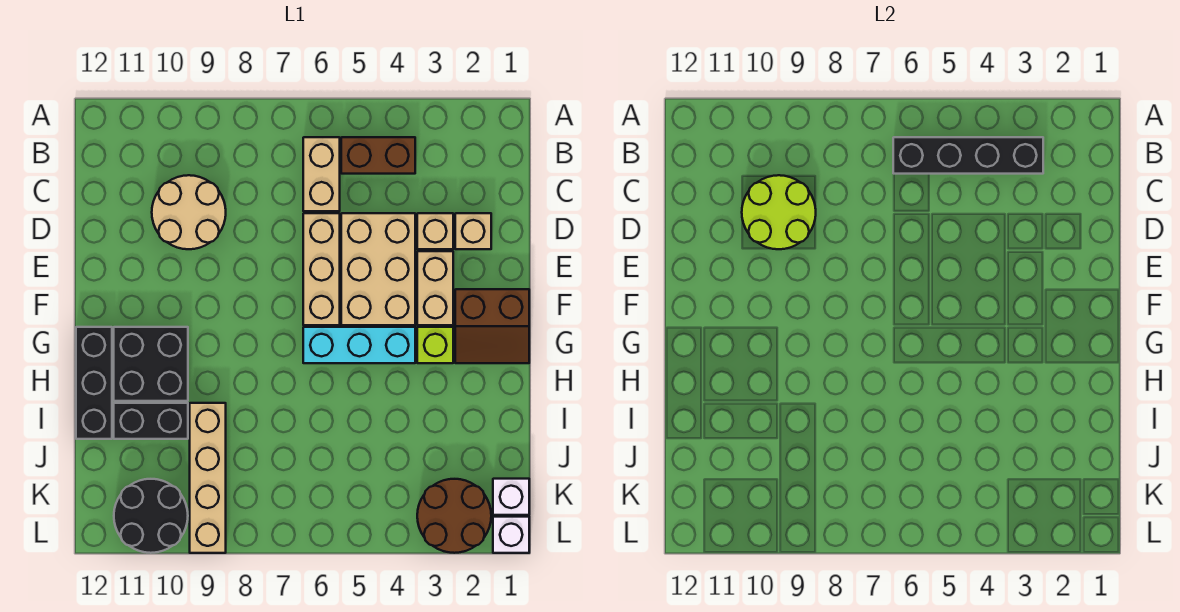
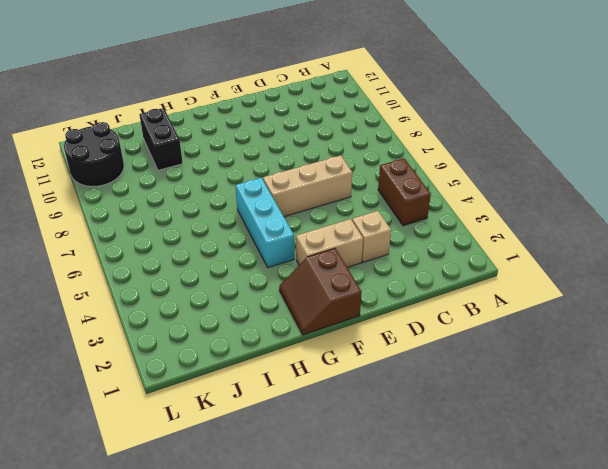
none -> tan 1x2 brick [303,137,340,211]
none -> tan 2x2 round brick [152,175,226,249]
none -> tan 1x1 brick [455,213,491,249]

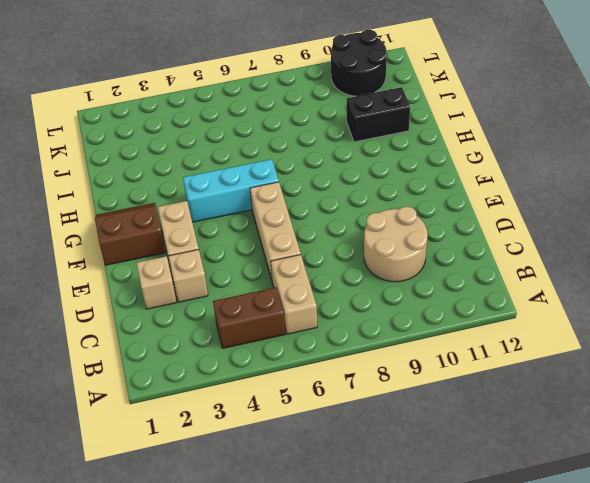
none -> tan 2x3 brick [341,213,415,325]
none -> lime 1x1 brick [417,327,453,363]
none -> black 2x2 brick [114,327,188,401]

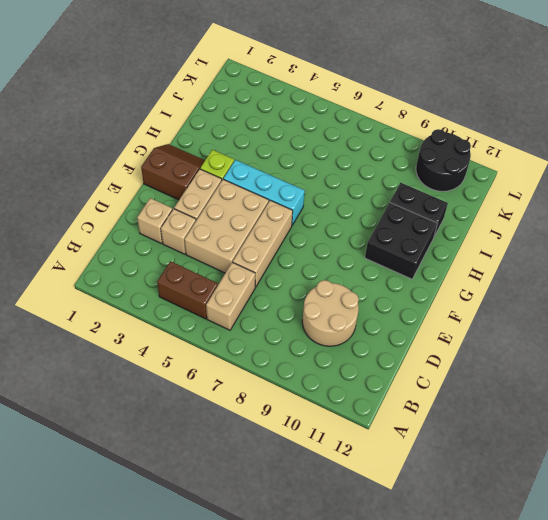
none -> black 1x3 brick [76,327,112,439]
none -> tan 1x4 brick [190,403,226,553]
none -> white 1x1 brick [493,479,529,515]

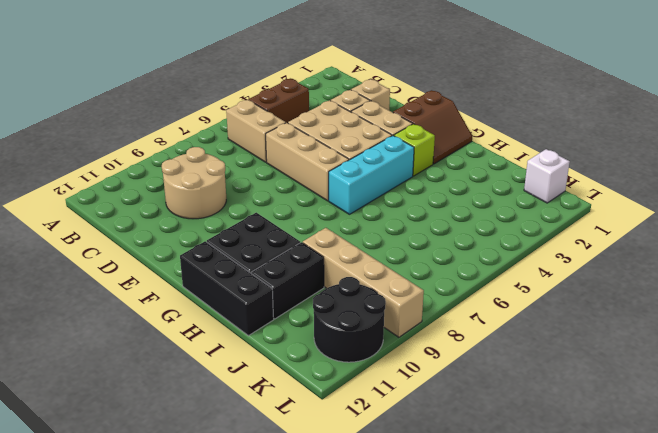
none -> brown 2x2 round brick [417,479,491,553]
none -> white 1x1 brick [493,517,529,553]
none -> black 1x4 brick [893,137,1043,174]

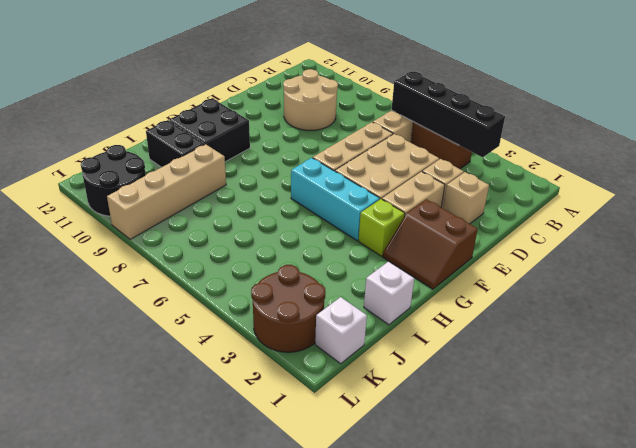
white 1x1 brick [364,262,414,325] -> white 1x1 brick moved to [493,517,529,553]
none -> black 1x3 brick [76,327,112,439]
none -> lime 2x2 round brick [742,175,816,249]

